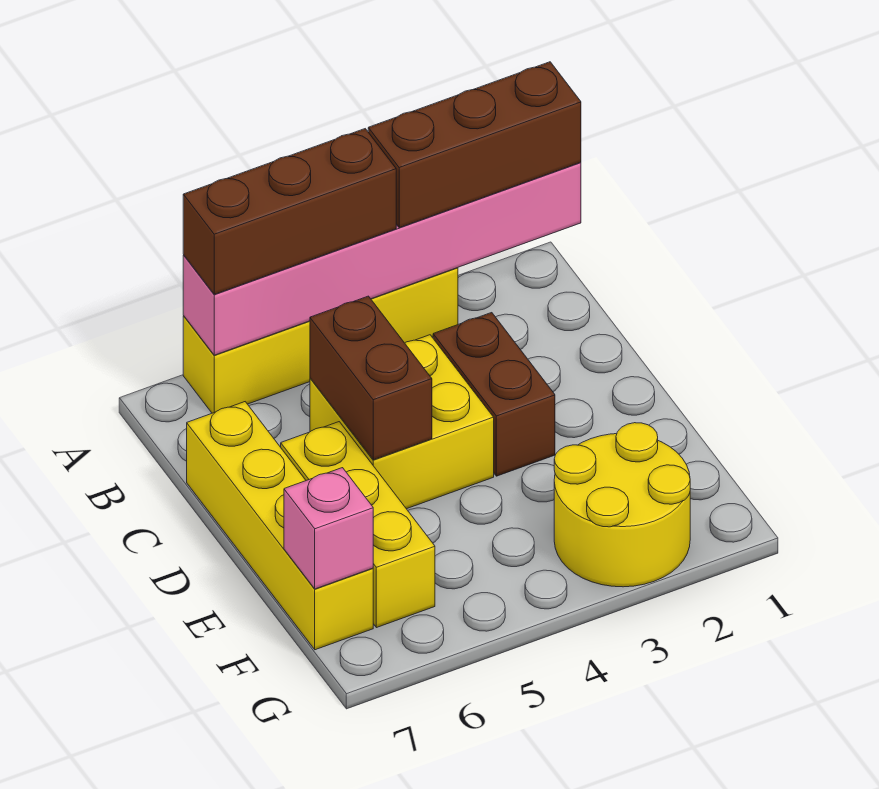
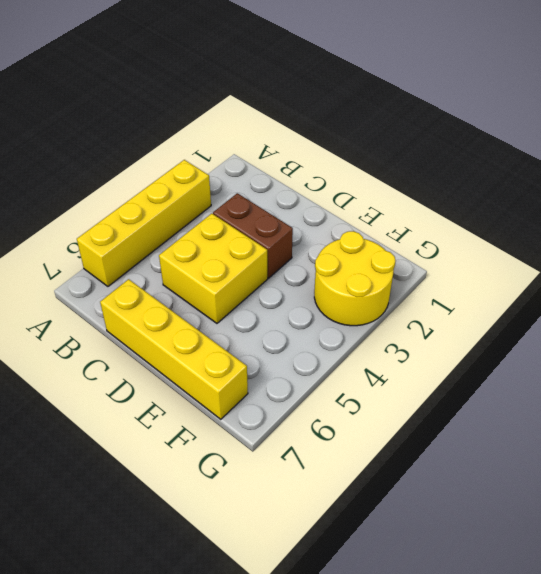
none -> yellow 1x3 brick [281,422,435,628]
none -> pink 1x6 brick [183,162,581,355]

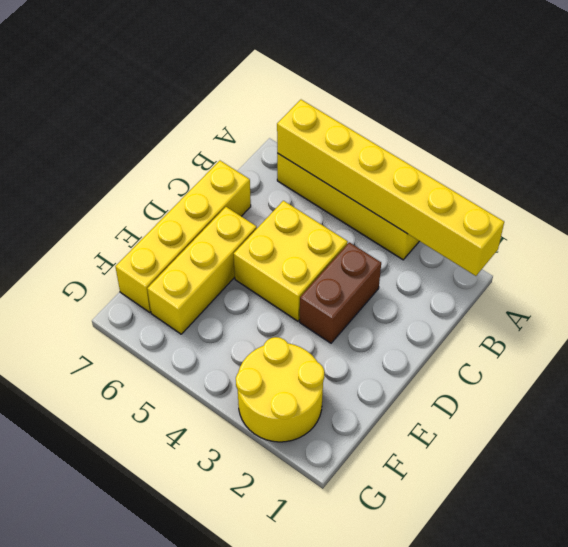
yellow 1x6 brick [277,100,504,276] -> pink 1x6 brick [183,162,581,355]
none -> brown 1x2 brick [310,296,432,460]
none -> pink 1x1 brick [284,468,373,589]

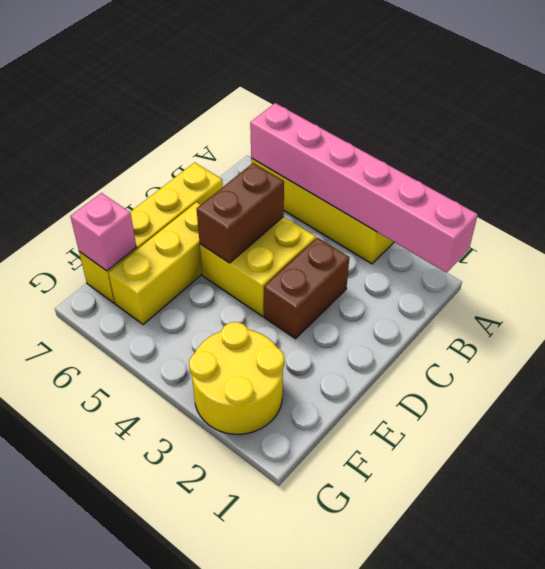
none -> brown 1x3 brick [368,62,581,228]
none -> brown 1x3 brick [183,129,396,294]

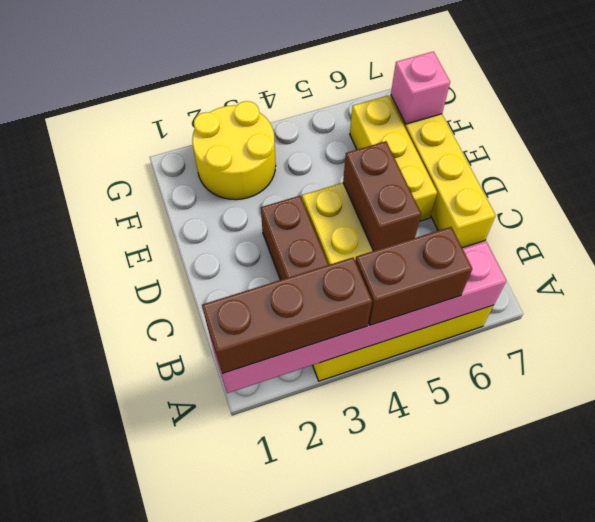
brown 1x2 brick [355,227,472,325] -> brown 1x3 brick [183,129,396,294]

